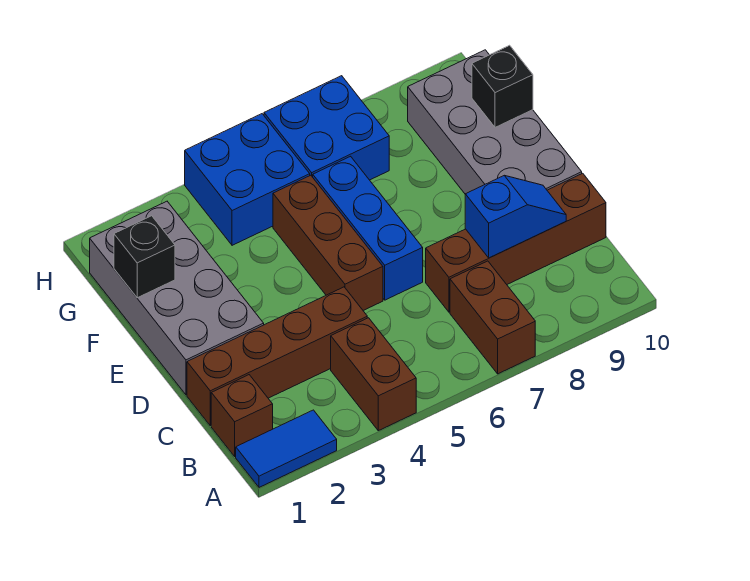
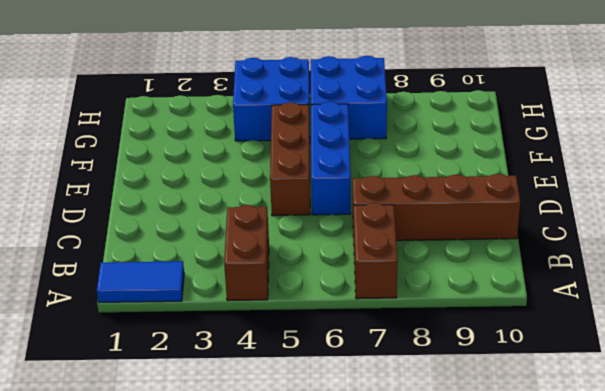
none -> brown 1x1 brick [211,375,273,456]
none -> brown 1x4 brick [187,287,367,426]
none -> grey 2x4 brick [90,201,264,395]

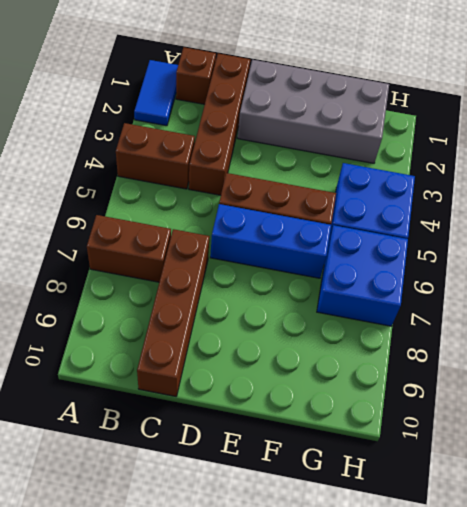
none -> grey 2x4 brick [408,50,582,194]
none -> blue 1x2 slope [465,176,566,258]
none -> black 1x1 brick [114,216,175,298]

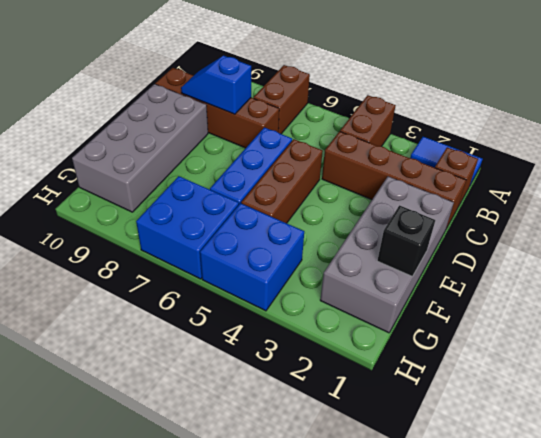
none -> black 1x1 brick [472,45,533,127]

